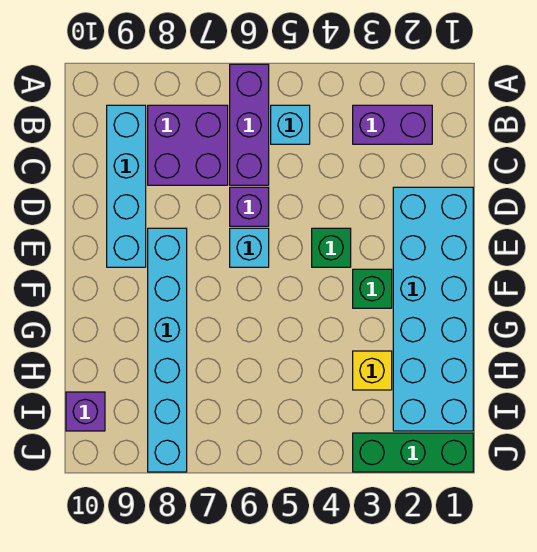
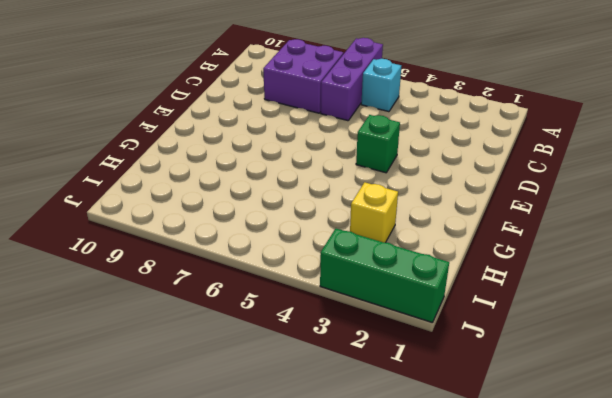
none -> purple 1x2 brick [353,105,432,144]
none -> cyan 1x4 brick [107,105,146,267]
none -> cyan 2x6 brick [393,187,473,431]

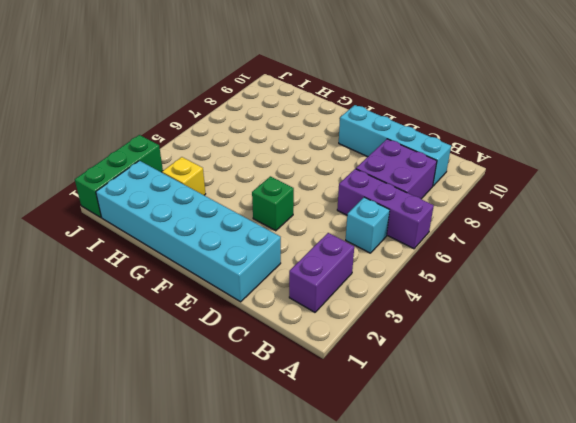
none -> purple 1x1 brick [230,187,269,226]
none -> cyan 1x1 brick [230,228,269,267]
none -> cyan 1x6 brick [148,228,187,472]

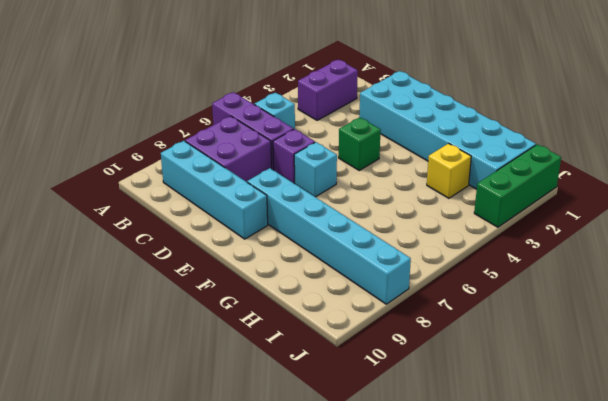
none -> green 1x1 brick [353,269,392,308]
none -> purple 1x1 brick [66,392,105,431]

